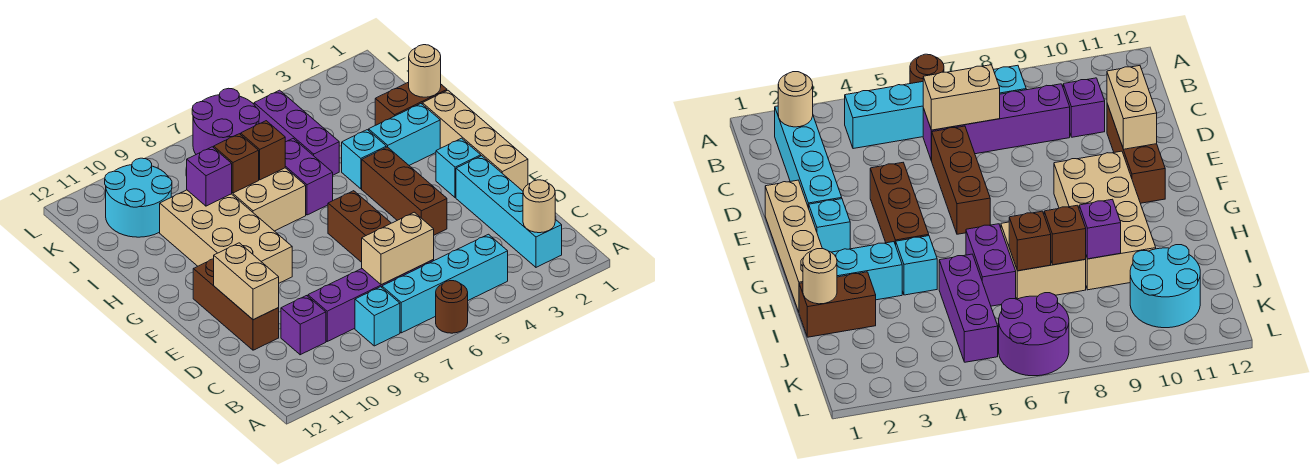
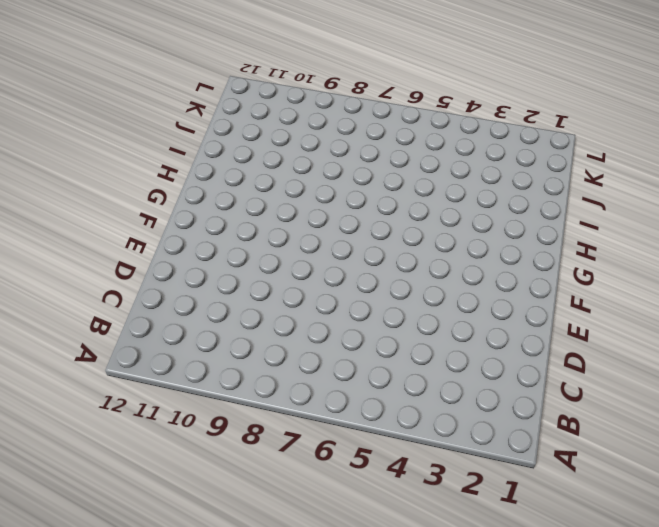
none -> brown 1x1 round brick [436,281,468,333]
none -> cyan 1x4 brick [456,156,562,267]
none -> cyan 1x4 brick [382,234,508,333]

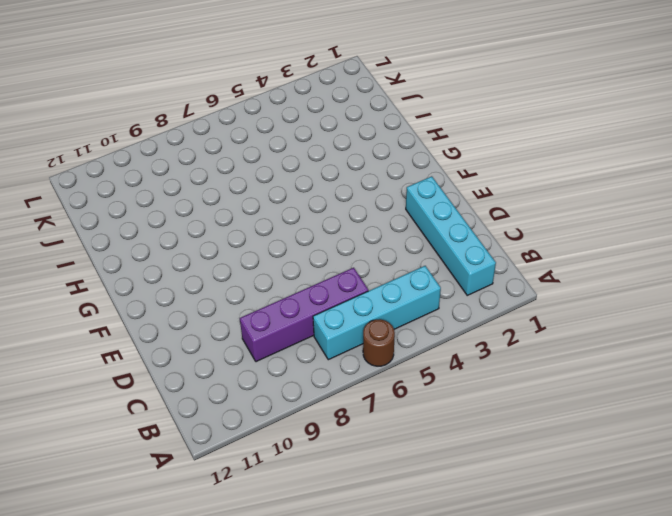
none -> cyan 1x1 brick [355,287,400,346]
none -> purple 1x1 brick [281,296,326,355]
none -> brown 1x3 brick [328,191,391,262]

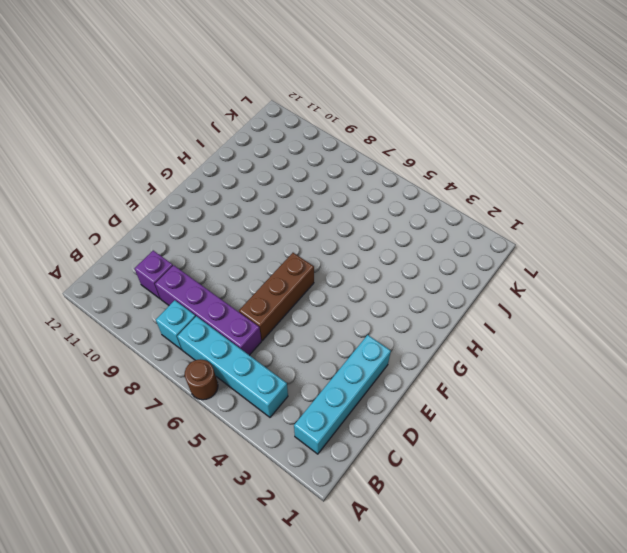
none -> brown 1x3 brick [193,259,279,350]
none -> tan 1x4 brick [422,91,528,191]
none -> brown 1x3 brick [362,147,447,235]

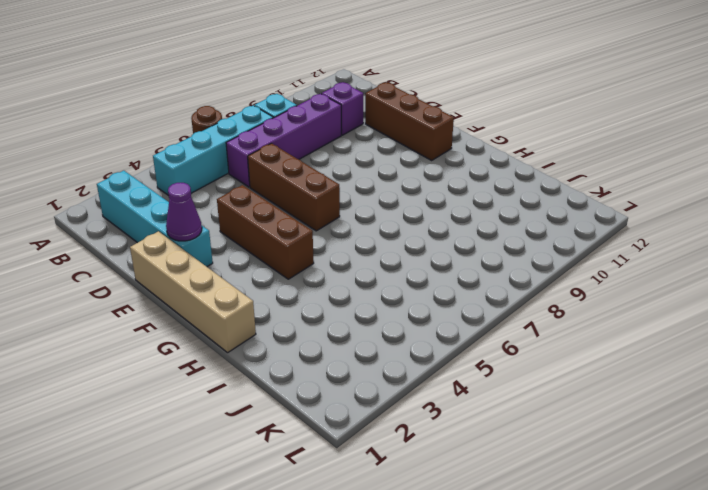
purple 1x1 cone [166,183,202,241] -> none
none -> cyan 1x1 brick [436,138,481,198]
none -> tan 2x4 brick [160,190,292,283]
none -> cyan 1x2 brick [369,104,440,165]

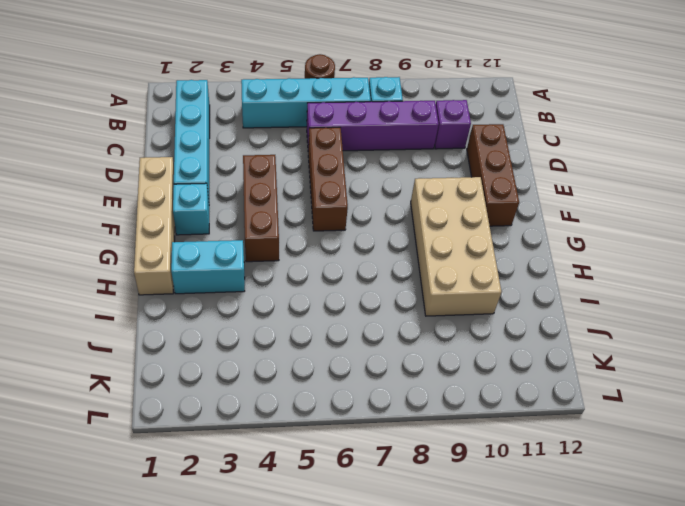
none -> cyan 1x1 brick [342,130,386,189]
none -> purple 1x2 brick [285,139,333,215]
none -> tan 2x2 brick [232,168,306,231]

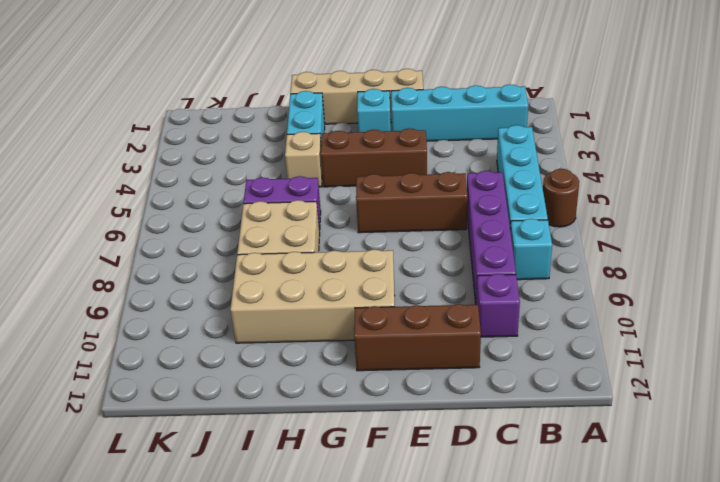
tan 1x1 brick [285,132,322,187] -> cyan 1x1 brick [342,130,386,189]
none -> brown 1x2 brick [375,82,447,125]
none -> purple 1x3 brick [254,90,339,175]
none -> cyan 2x2 round brick [105,158,172,237]

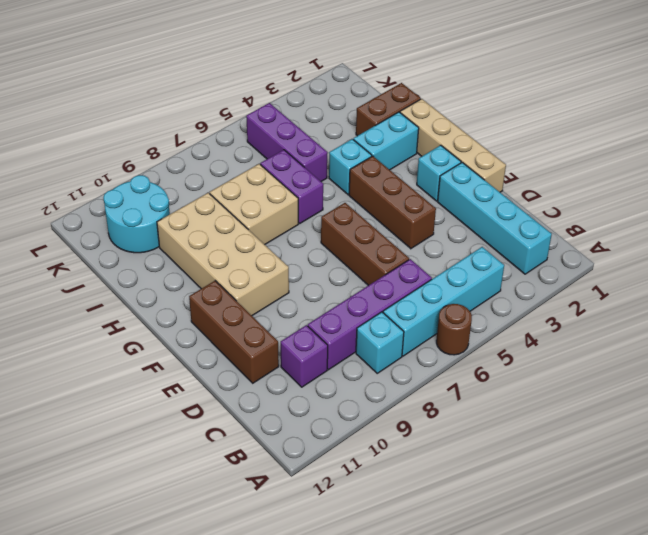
none -> purple 2x2 round brick [192,88,260,154]
none -> tan 1x1 round brick [523,180,555,233]
none -> tan 1x2 brick [362,212,434,285]

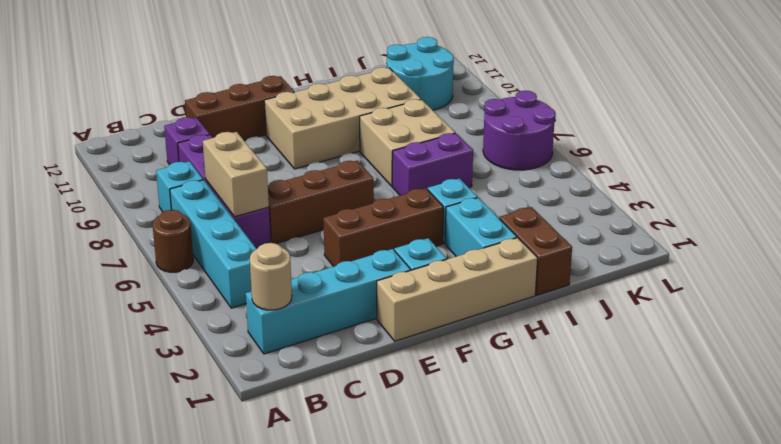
none -> purple 1x3 brick [254,90,339,175]
none -> tan 1x2 brick [214,243,279,320]
none -> tan 1x1 round brick [409,45,441,97]

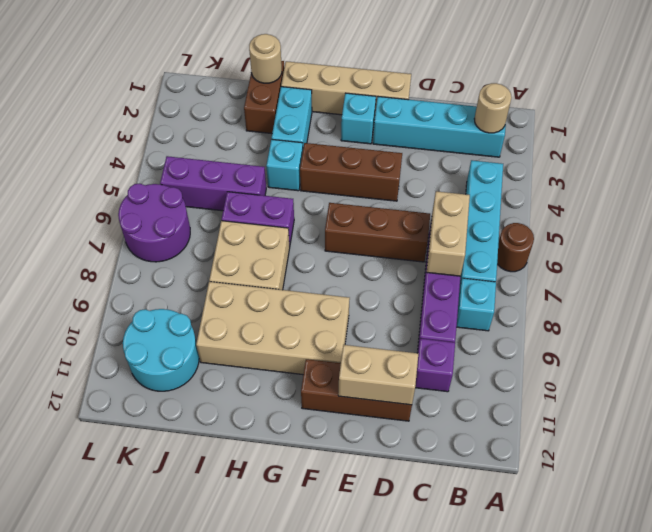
none -> brown 1x1 brick [241,121,285,180]
none -> brown 1x1 brick [214,134,259,193]
none -> purple 1x1 brick [187,147,232,206]

